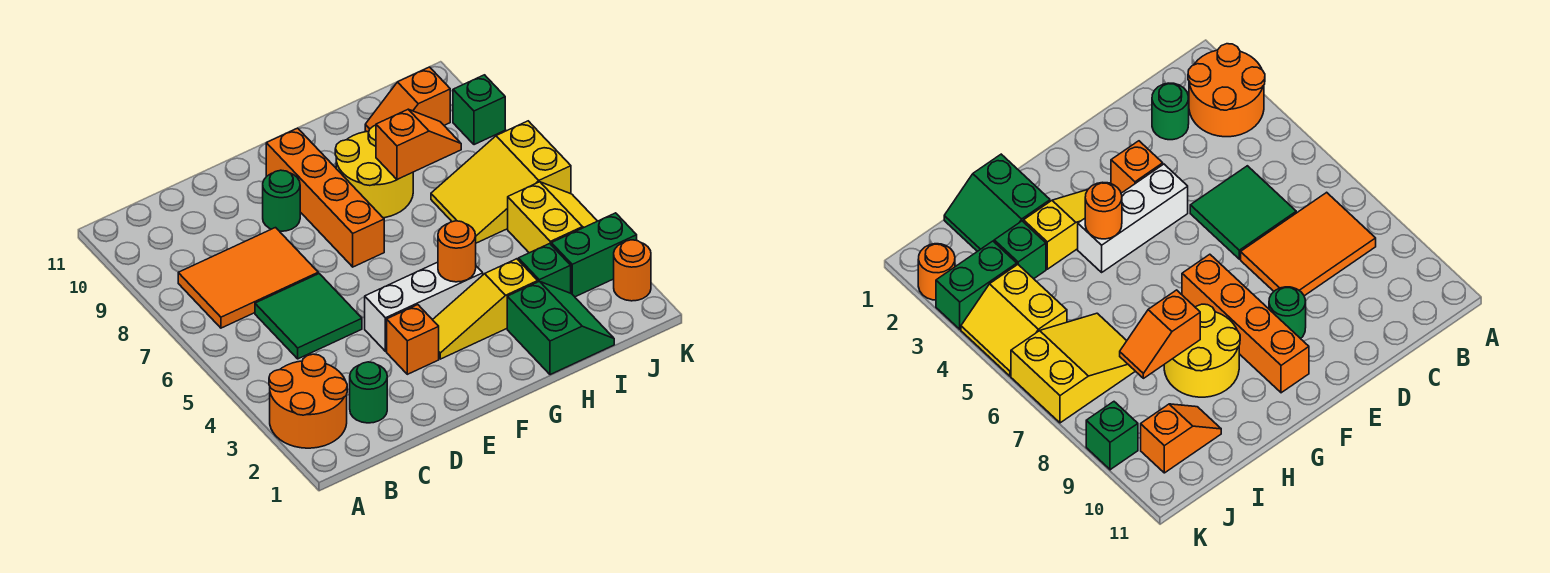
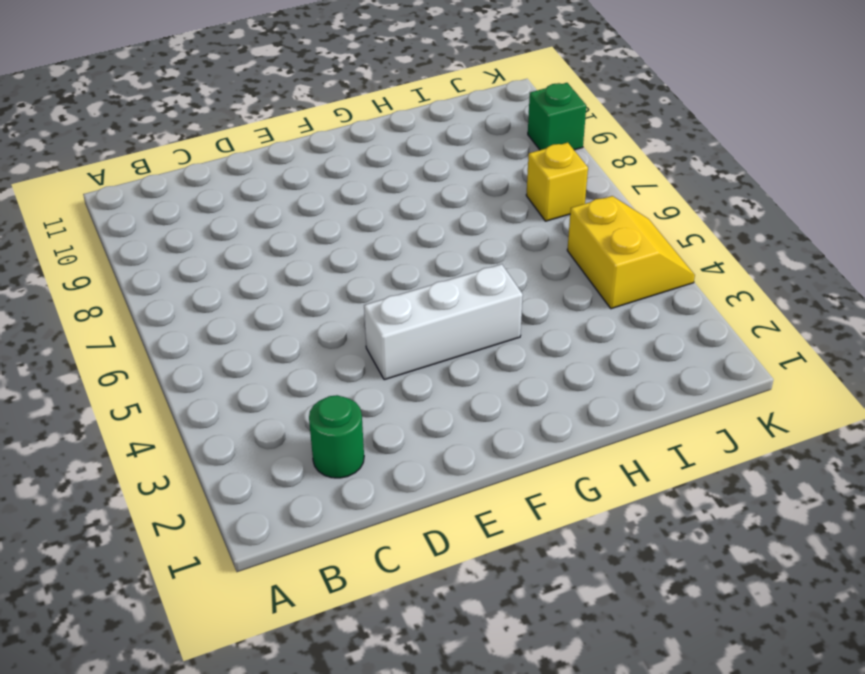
yellow 1x1 brick [526,143,588,221] -> yellow 2x3 slope [431,121,571,243]
none -> orange 2x2 round brick [269,354,347,448]
none -> orange 2x3 tile [178,228,318,328]
none -> green 2x2 tile [255,274,362,359]

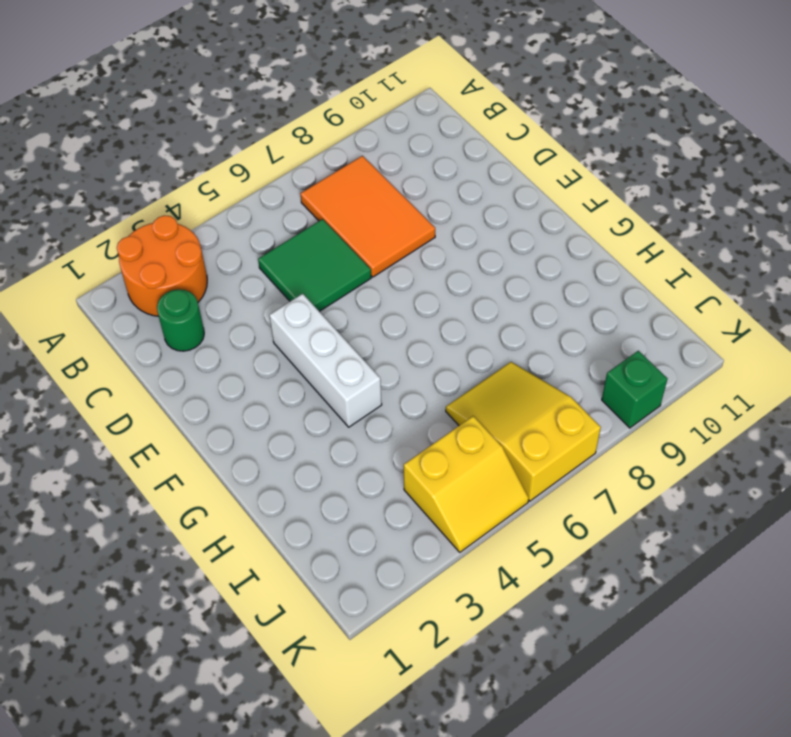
none -> orange 1x1 brick [387,305,439,374]
none -> green 1x1 round brick [263,170,300,231]
none -> yellow 1x3 slope [433,259,538,359]

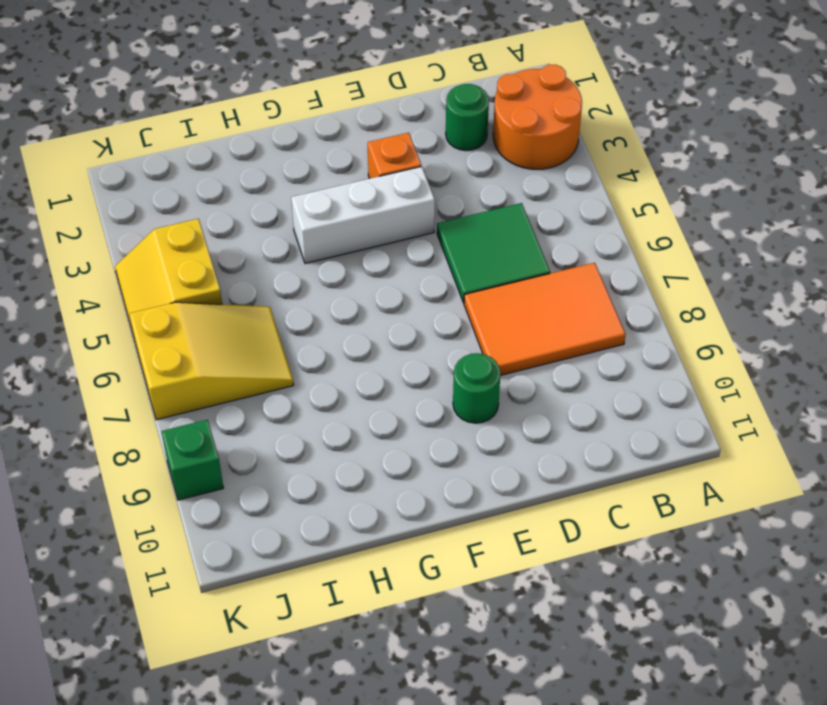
none -> yellow 1x3 slope [433,259,538,359]
none -> orange 1x4 brick [266,128,384,267]
none -> yellow 2x2 round brick [335,125,413,218]

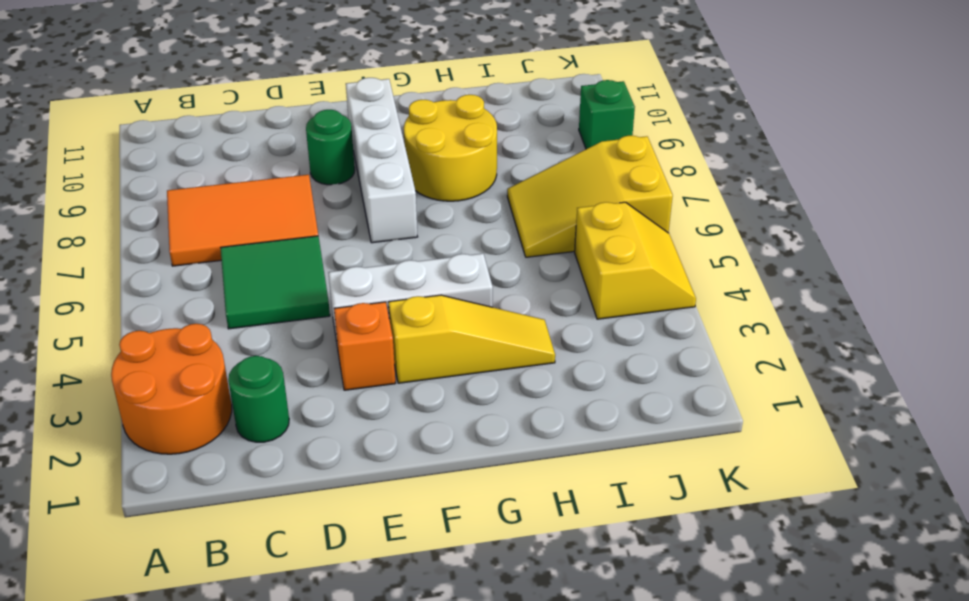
yellow 1x3 slope [389,295,555,383] -> yellow 1x3 slope turned to [433,259,538,359]
white 1x4 brick [346,78,418,243] -> orange 1x4 brick [266,128,384,267]
none -> green 2x2 slope [507,281,614,375]
none -> green 1x1 brick [518,244,571,293]
none -> orange 1x2 slope [365,67,450,132]

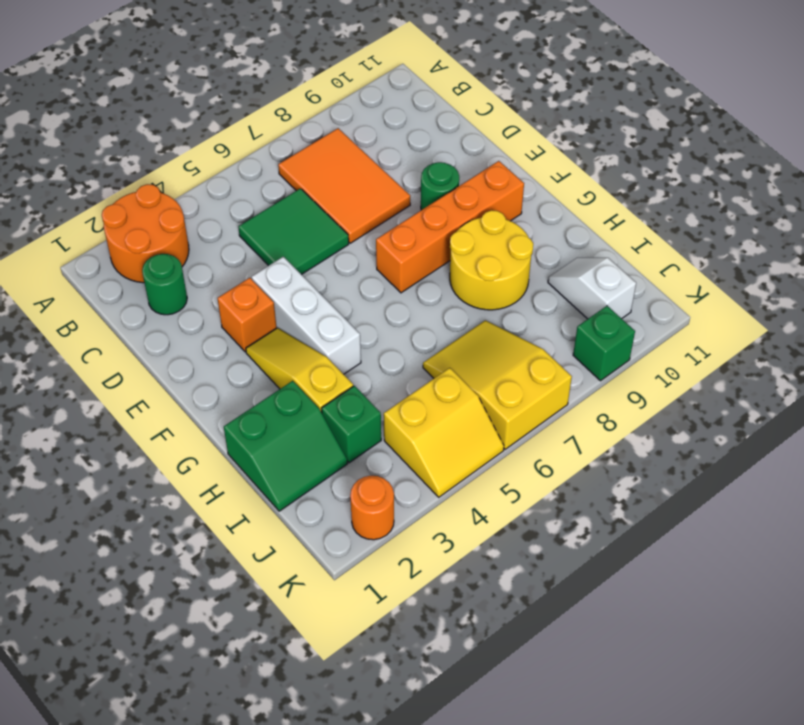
white 1x2 slope [548,258,636,319] -> orange 1x2 slope [365,67,450,132]
none -> green 1x2 brick [551,213,637,297]
none -> orange 1x1 round brick [438,221,476,282]
none -> orange 1x2 slope [376,109,461,179]

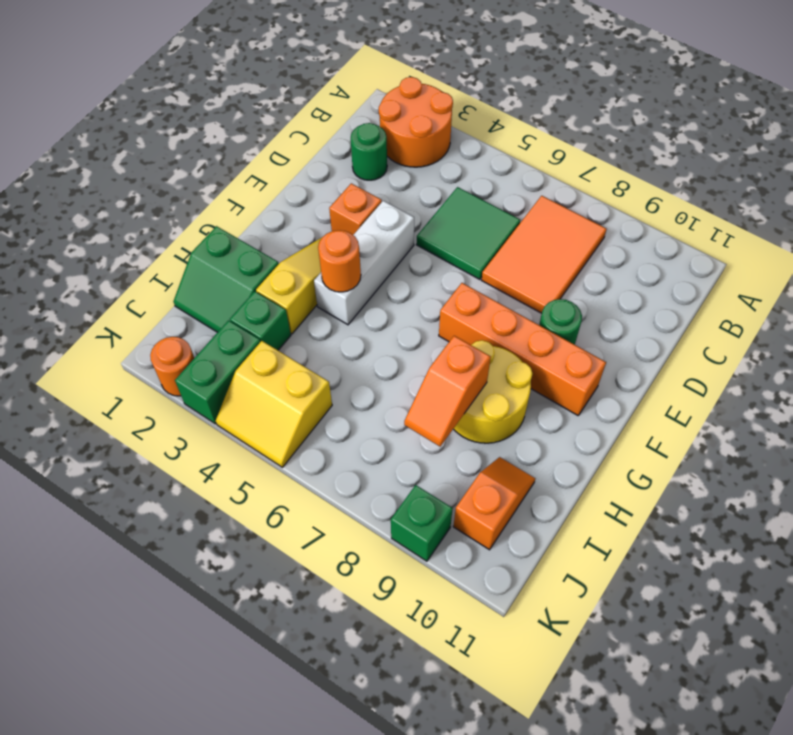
none -> yellow 2x3 slope [431,121,571,243]

